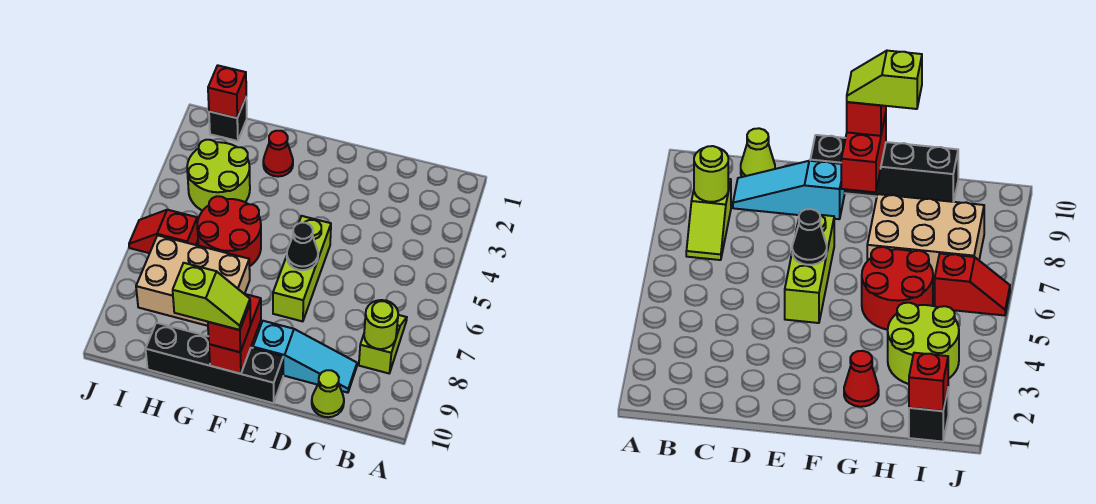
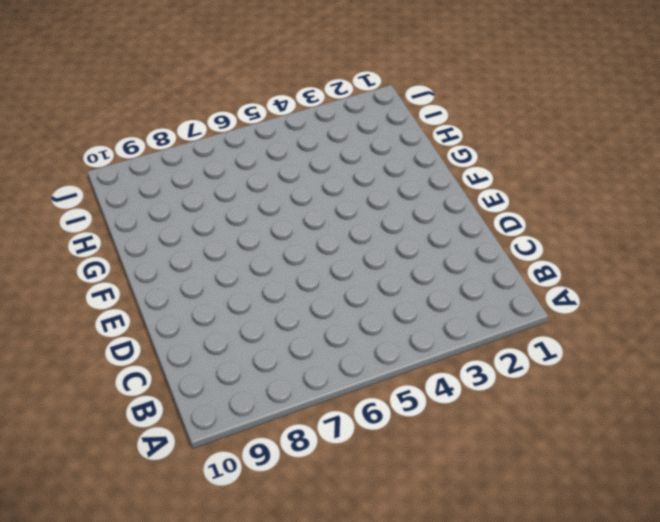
none -> lime 1x2 slope [359,315,407,373]
none -> cyan 1x3 slope [253,321,357,393]
none -> lime 1x1 cone [312,370,344,417]

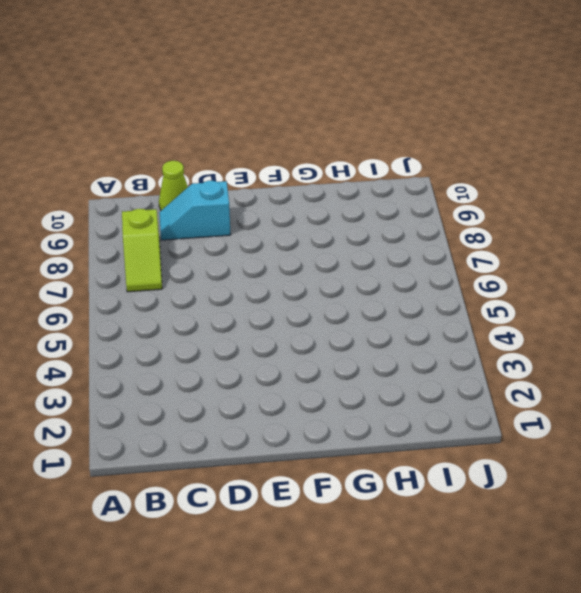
cyan 1x2 slope [159,181,231,240] -> cyan 1x3 slope [253,321,357,393]
none -> lime 1x3 brick [273,216,331,321]
none -> black 1x4 brick [146,323,283,403]
none -> red 1x1 cone [263,131,293,177]

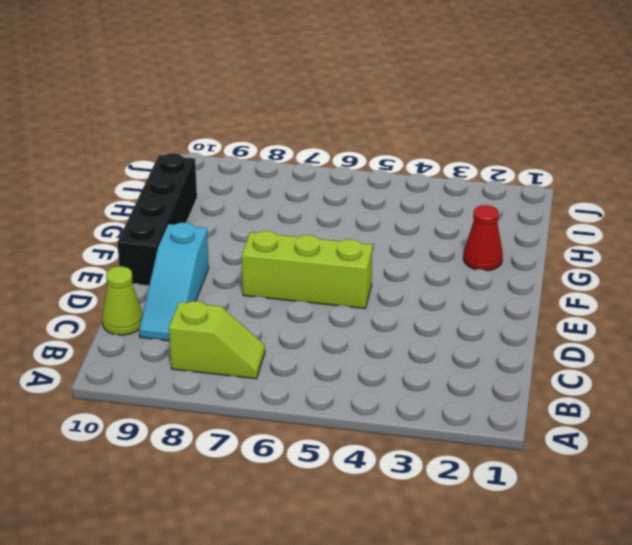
none -> red 2x2 round brick [197,196,261,267]
none -> tan 2x3 brick [136,235,250,326]
none -> lime 2x2 round brick [187,140,250,211]

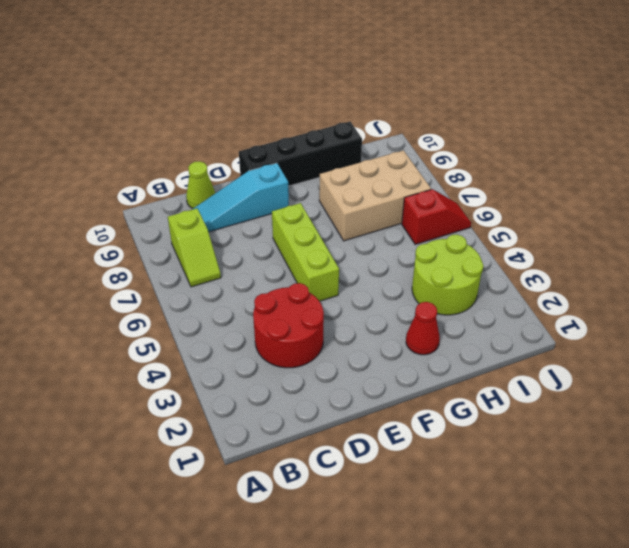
red 2x2 round brick [253,283,324,368] -> red 2x2 round brick moved to [197,196,261,267]
none -> black 1x1 brick [209,98,247,141]
none -> lime 1x1 round brick [364,300,398,349]
none -> black 1x1 cone [287,223,318,270]

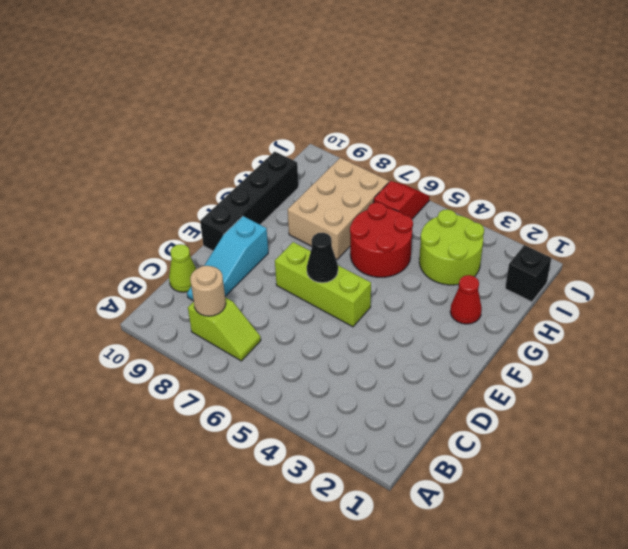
tan 1x1 round brick [190,266,226,316] -> lime 1x1 round brick [364,300,398,349]
none -> red 1x2 brick [209,294,261,374]
none -> red 1x1 brick [208,65,246,118]
none -> red 1x1 brick [208,304,250,352]

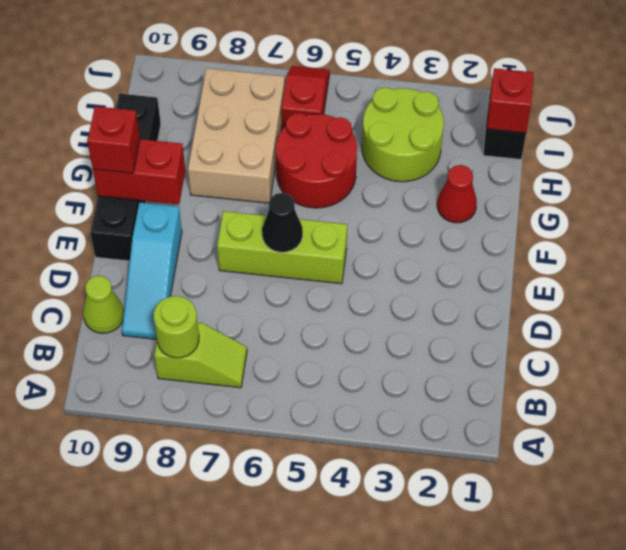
none -> lime 1x2 slope [173,263,250,330]

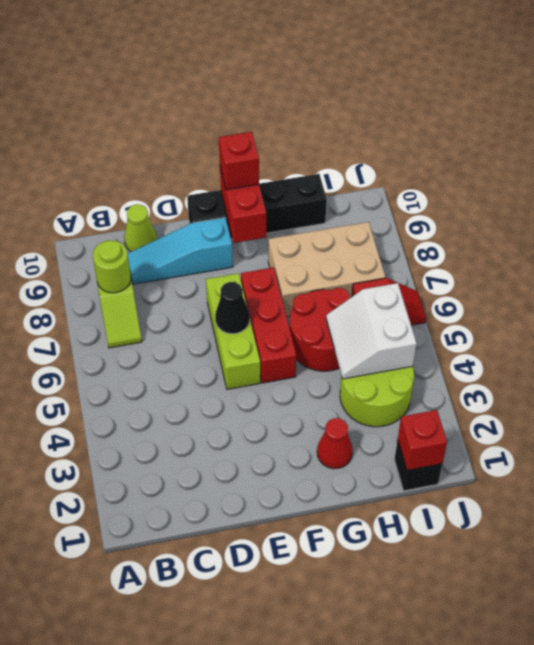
red 1x3 brick [241,267,296,383] -> none
white 2x2 slope [326,283,417,379] -> none
none -> lime 1x2 slope [173,263,250,330]

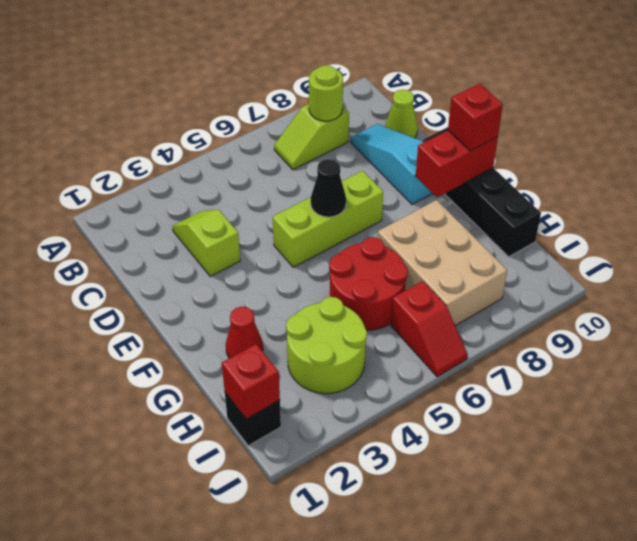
lime 1x2 slope [172,210,240,276] -> lime 1x2 slope moved to [173,263,250,330]

